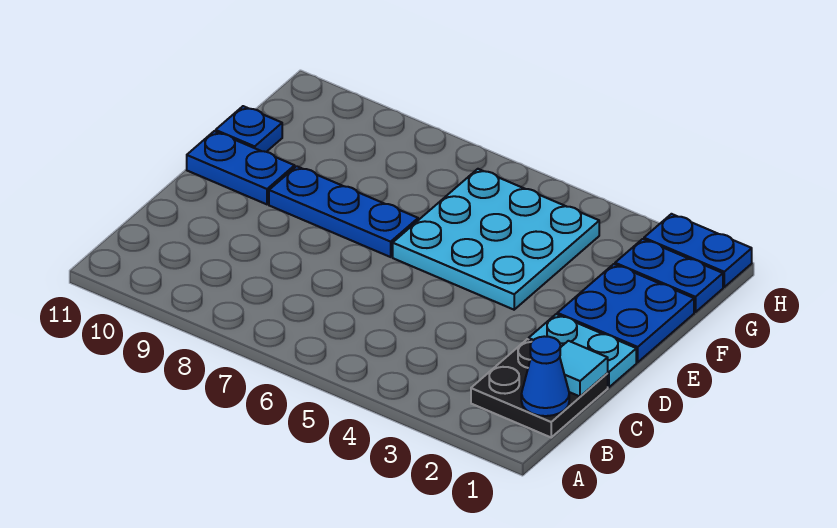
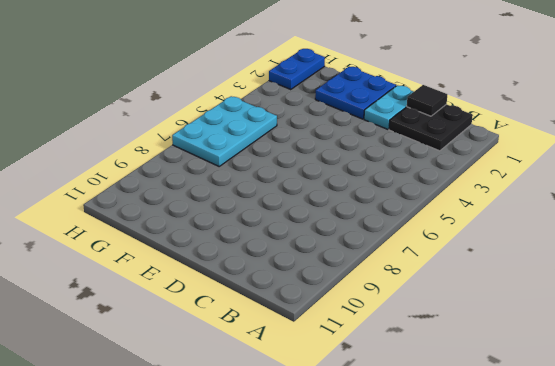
black 1x1 tile [407,85,447,116] -> cyan 1x1 tile [560,341,608,396]
cyan 2x3 plate [172,96,277,166] -> cyan 3x3 plate [393,169,599,310]
none -> blue 1x3 plate [269,166,418,257]
none -> blue 1x2 plate [187,131,295,204]

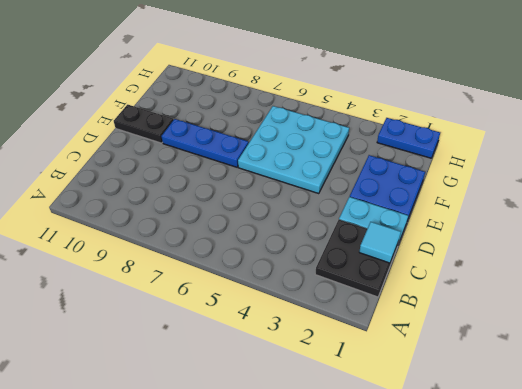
black 1x2 plate [114,105,174,143] -> blue 1x2 plate [187,131,295,204]
none -> blue 1x1 plate [216,106,282,152]
none -> blue 1x2 plate [615,239,723,312]

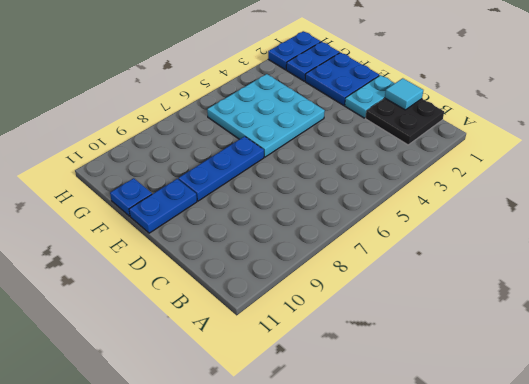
none -> blue 1x1 cone [521,336,569,416]

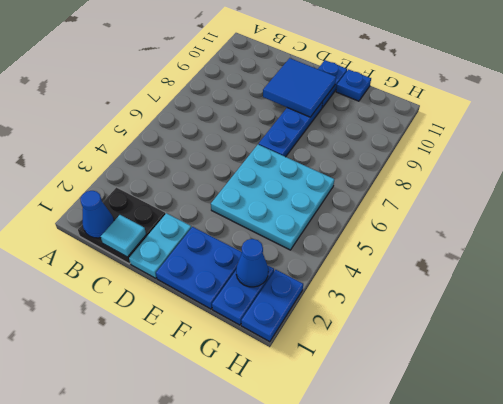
blue 2x2 tile [263,58,336,117] -> none
blue 1x1 cone [236,239,268,287] -> none

